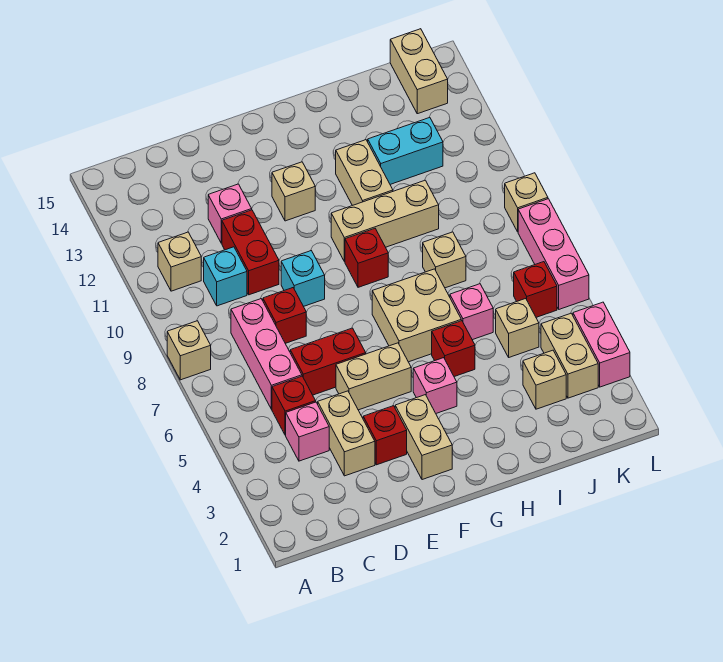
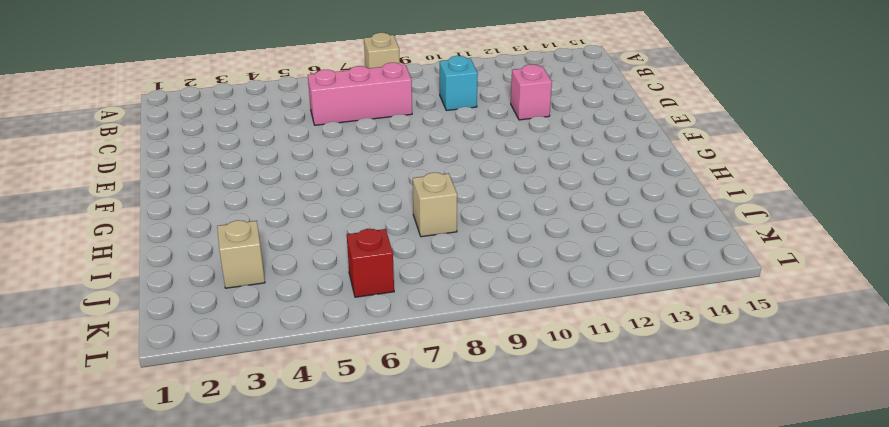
none -> tan 1x1 brick [158,232,201,291]
none -> pink 1x1 brick [286,402,329,461]
none -> red 1x1 brick [272,376,316,435]
none -> tan 1x2 brick [318,391,375,476]

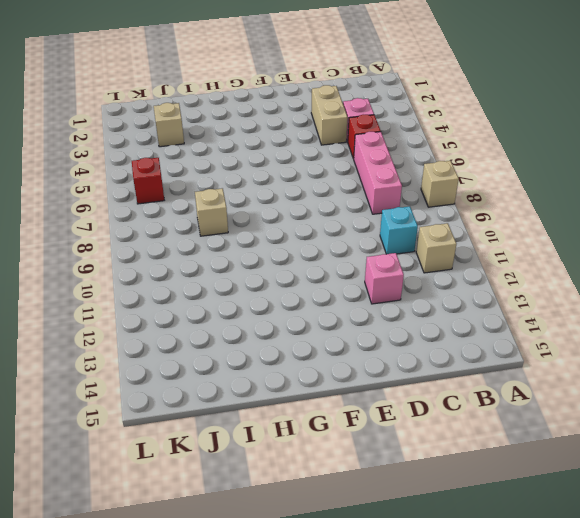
none -> red 1x2 brick [290,328,366,395]
none -> red 1x1 brick [263,288,306,343]
none -> red 1x2 brick [222,210,279,295]
none -> red 1x1 brick [363,406,407,465]

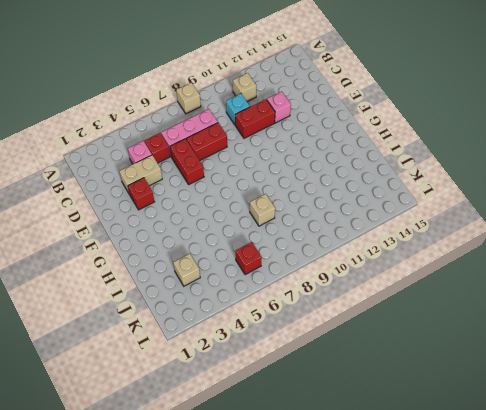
red 1x2 brick [186,123,227,160] -> red 1x1 brick [263,288,306,343]
none -> tan 1x2 brick [336,343,411,410]
none -> cyan 1x1 brick [281,251,325,306]
none -> tan 1x2 brick [395,395,452,480]
none -> tan 1x1 brick [272,162,315,221]

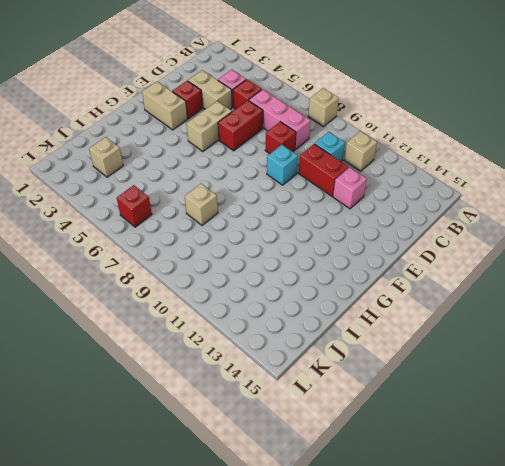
none -> tan 1x1 brick [272,162,315,221]
none -> pink 1x1 brick [413,358,457,413]
none -> tan 2x2 brick [372,269,461,362]
none -> red 1x1 brick [345,229,388,287]

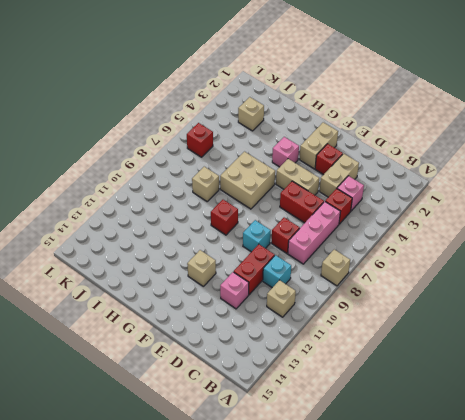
none -> tan 1x3 brick [331,180,439,262]
none -> red 1x1 brick [432,321,475,377]
none -> tan 1x2 brick [336,140,393,205]
none -> pink 1x1 brick [450,284,493,340]

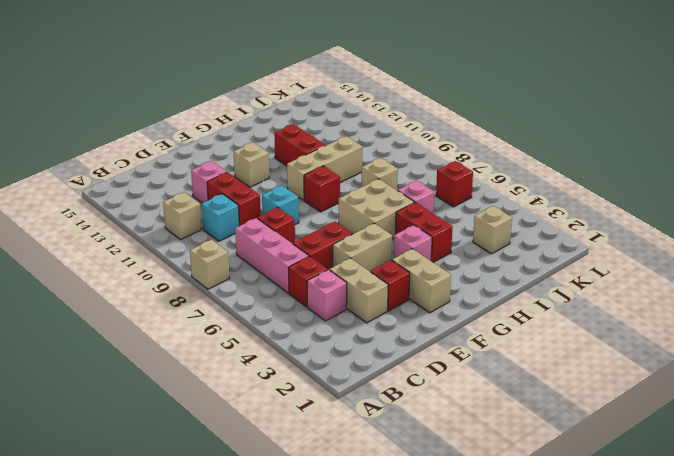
red 1x2 brick [395,202,453,263] -> red 1x1 brick [432,321,475,377]
red 1x2 brick [274,124,326,166] -> tan 1x2 brick [336,140,393,205]
none -> cyan 1x2 brick [368,117,443,184]
none -> tan 1x1 brick [496,299,539,357]
none -> tan 1x2 brick [541,313,598,398]
none -> tan 1x2 brick [390,29,448,114]

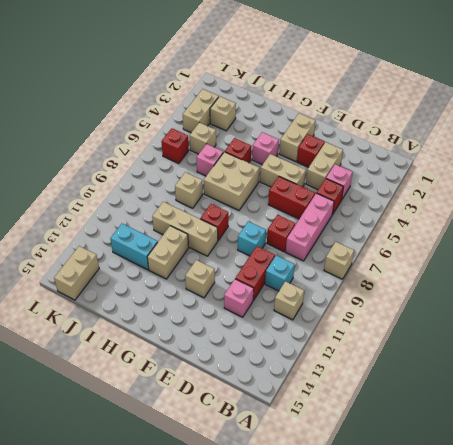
none -> pink 1x2 brick [573,302,630,387]
none -> pink 1x3 brick [518,199,589,309]
none -> tan 1x1 brick [505,173,548,232]

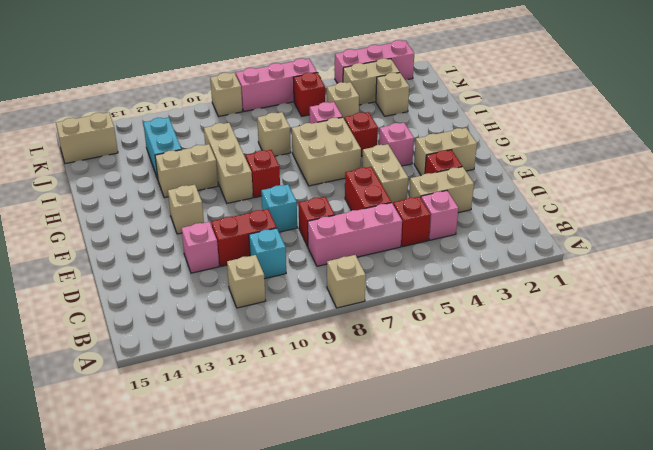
pink 1x3 brick [335,40,414,83] -> pink 1x2 brick [573,302,630,387]

